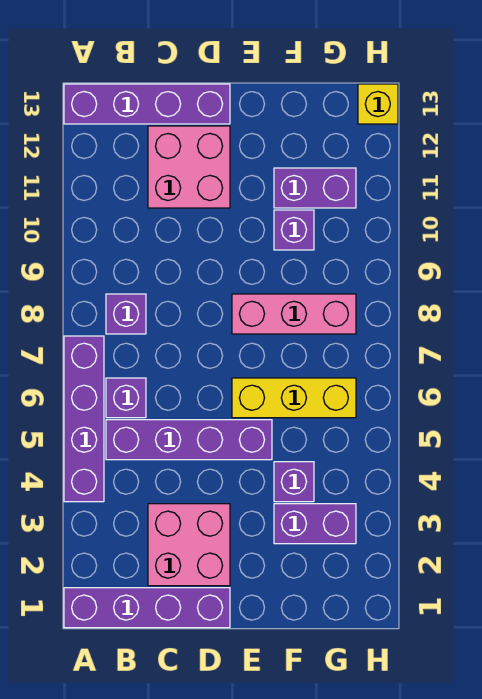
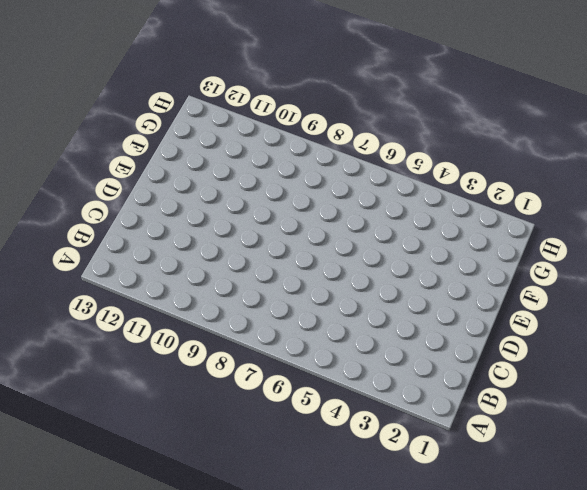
none -> purple 1x4 brick [64,588,230,628]
none -> purple 1x4 brick [64,336,104,502]
none -> purple 1x4 brick [64,84,230,124]

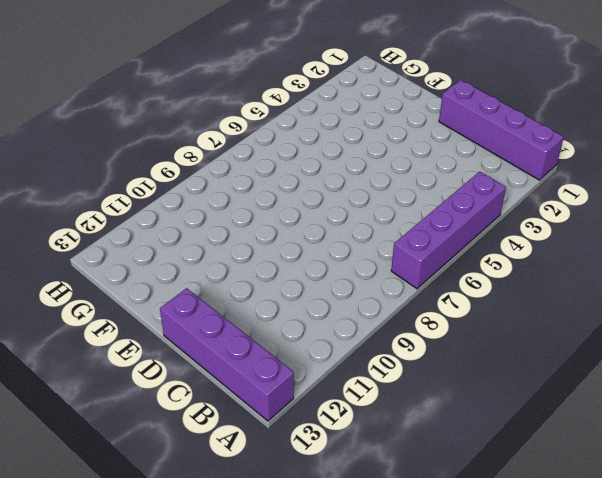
none -> purple 1x4 brick [106,420,272,460]
none -> purple 1x1 brick [106,378,146,418]
none -> purple 1x1 brick [106,294,146,334]

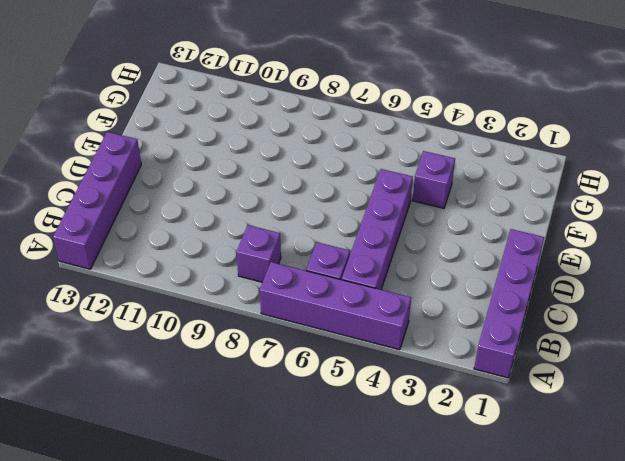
none -> pink 2x2 brick [148,504,230,586]
none -> pink 2x2 brick [148,126,230,208]
none -> yellow 1x3 brick [232,378,356,418]

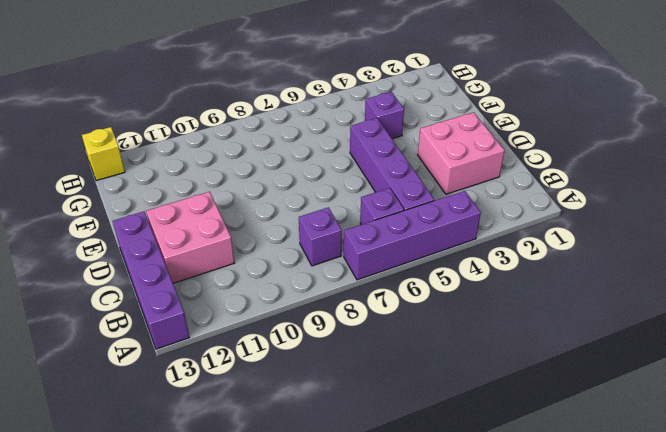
none -> purple 1x4 brick [64,588,230,628]
none -> yellow 1x3 brick [232,378,356,418]
none -> pink 1x3 brick [232,294,356,334]

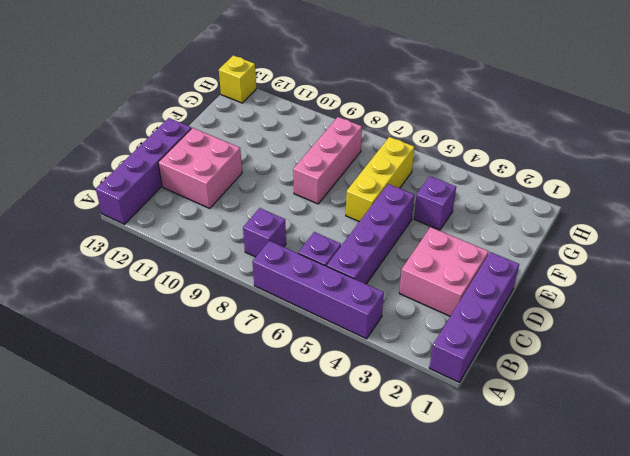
none -> purple 1x2 brick [274,504,356,544]
none -> purple 1x1 brick [274,210,314,250]
none -> purple 1x2 brick [274,168,356,208]

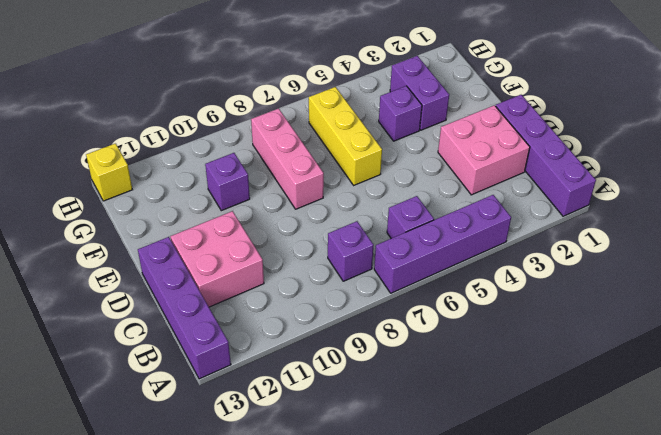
none -> purple 1x4 brick [106,420,272,460]
none -> purple 1x2 brick [274,168,356,208]

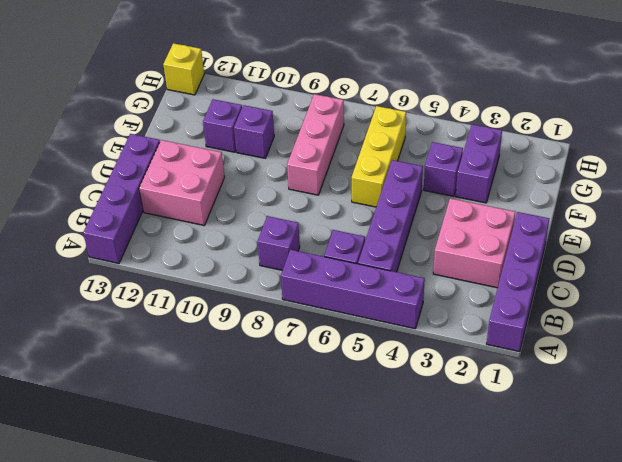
purple 1x1 brick [203,99,242,152] -> purple 1x2 brick [274,168,356,208]

